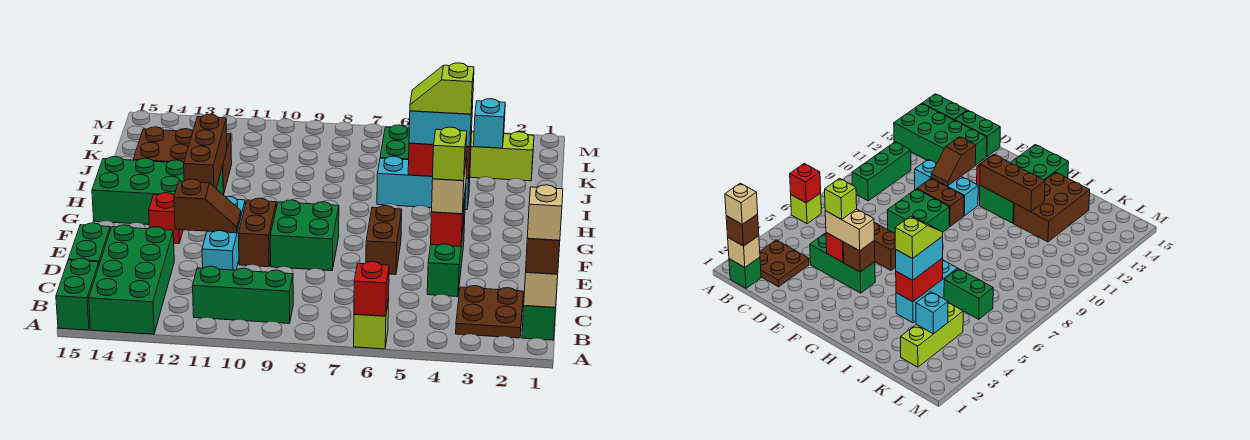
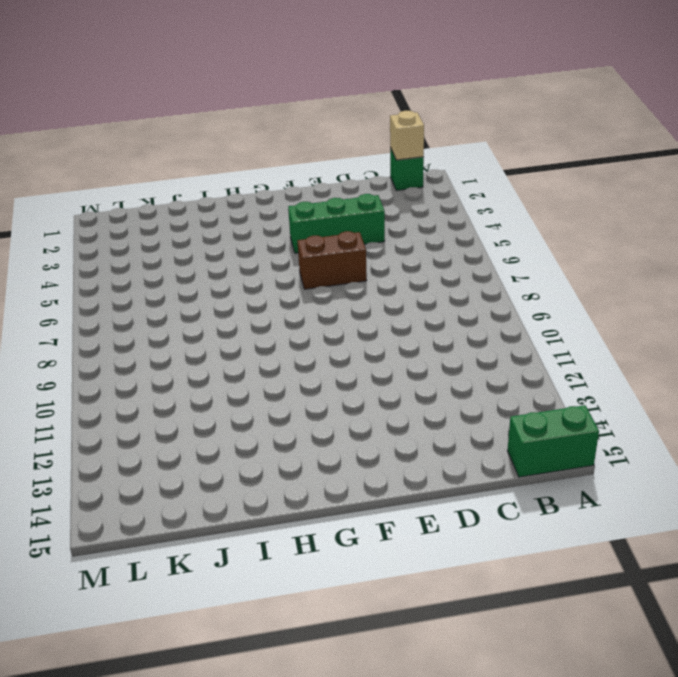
none -> lime 1x1 brick [354,299,389,349]
none -> green 2x4 brick [89,225,174,334]
none -> brown 2x2 plate [456,286,523,338]
none -> green 1x3 brick [193,266,293,324]

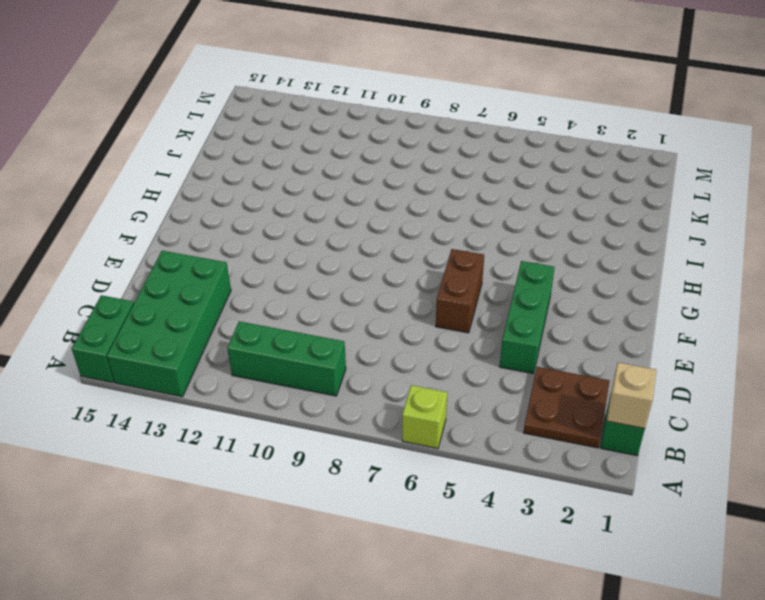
none -> green 1x2 brick [68,223,110,264]
none -> cyan 1x3 brick [202,196,245,270]
none -> green 2x2 brick [270,200,339,271]
none -> brown 1x2 brick [238,198,276,267]

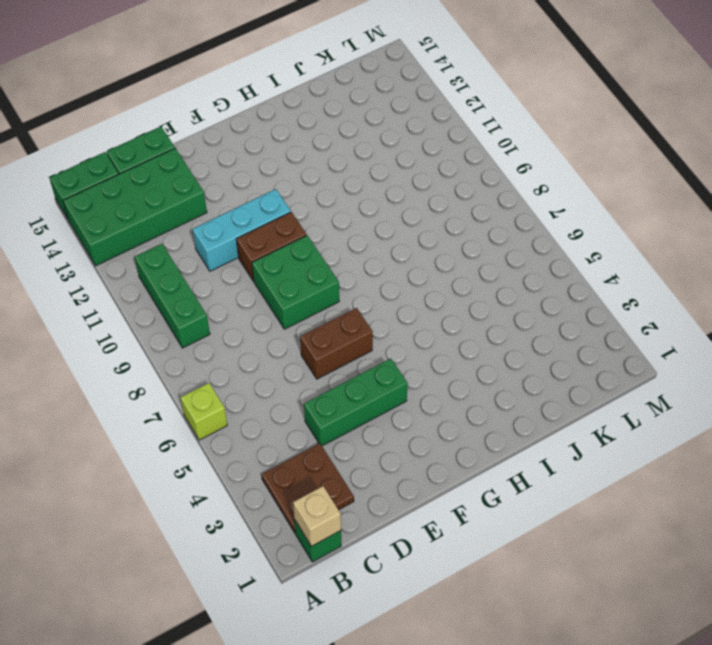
none -> red 1x1 brick [149,193,183,244]
none -> green 2x4 brick [92,157,223,225]
none -> cyan 1x3 brick [377,156,470,210]
none -> brown 2x3 brick [133,127,232,195]

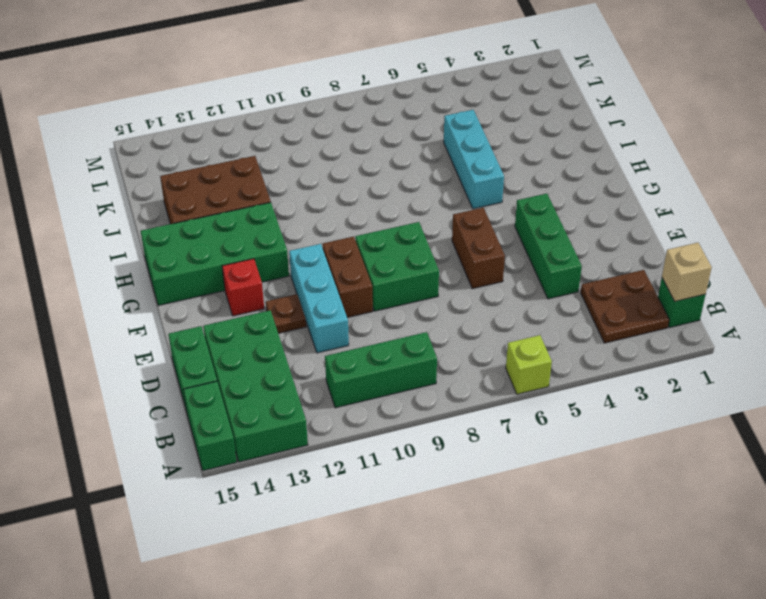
brown 1x1 plate [266,294,306,333] -> none
cyan 1x3 brick [444,110,504,209] -> cyan 1x3 brick turned to [377,156,470,210]
none -> green 1x2 brick [380,125,409,160]
none -> lime 1x3 brick [470,132,534,181]
none -> red 1x1 brick [354,262,389,316]
none -> red 1x1 brick [431,205,464,246]

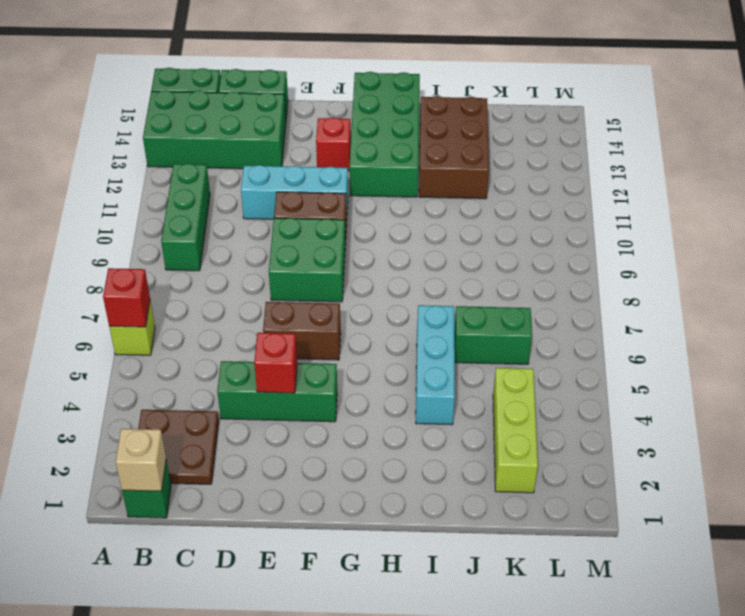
none -> brown 1x2 slope [174,179,241,233]
none -> brown 1x1 brick [843,241,875,272]
none -> brown 1x3 brick [184,114,227,188]
none -> red 1x2 brick [408,133,472,178]

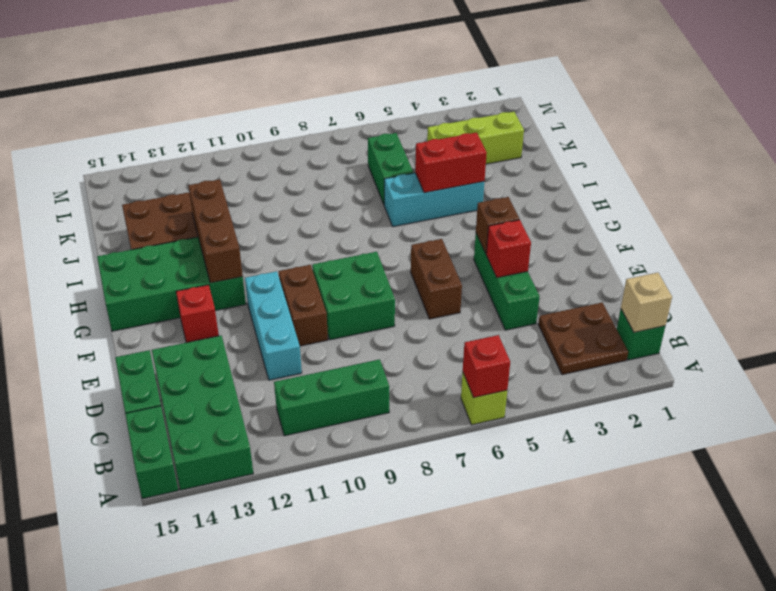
none -> brown 1x2 slope [174,179,241,233]
none -> cyan 1x1 brick [474,99,505,148]
none -> brown 1x1 brick [526,238,560,274]
none -> tan 1x2 brick [432,148,467,214]

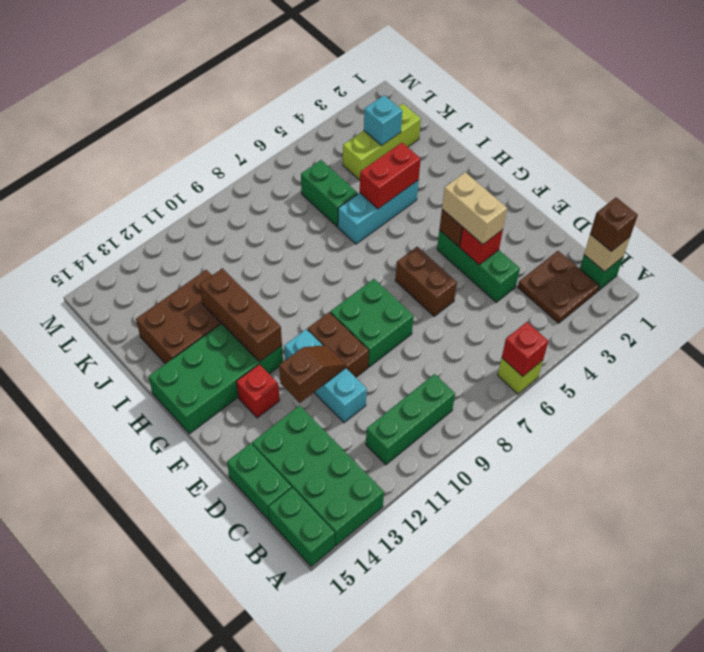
none -> cyan 1x2 brick [409,103,473,147]
none -> tan 1x1 brick [527,185,563,240]
none -> lime 1x1 brick [432,127,467,181]
none -> lime 1x2 slope [410,63,474,114]

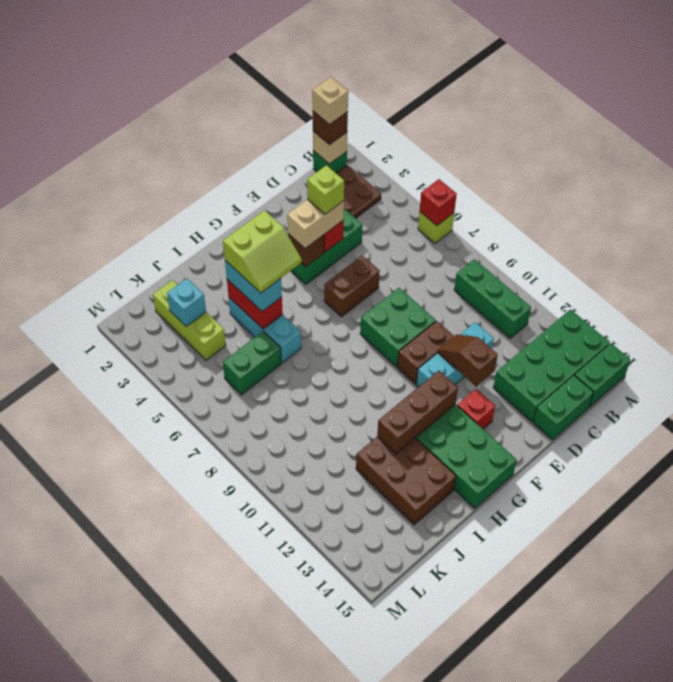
lime 2x2 slope [223,210,302,293] -> lime 1x2 slope [410,63,474,114]

